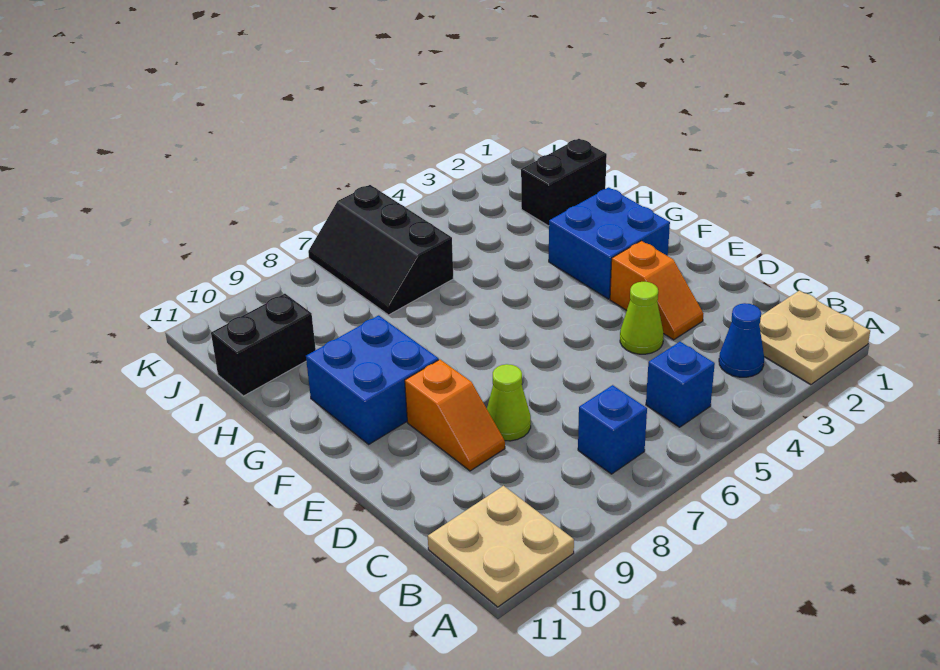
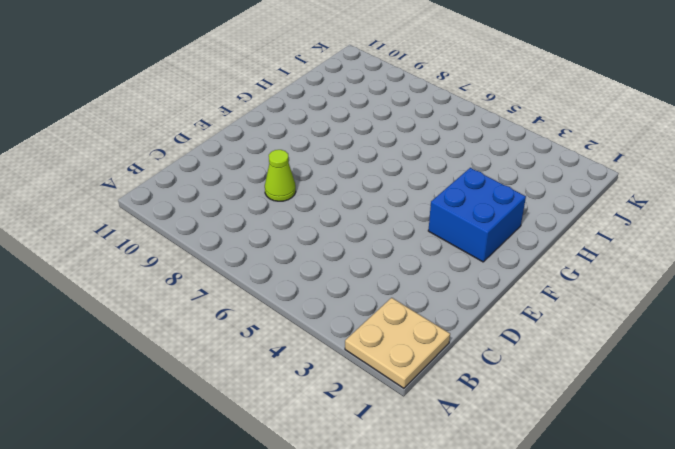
none -> tan 2x2 plate [428,486,574,607]
none -> blue 1x1 cone [719,303,764,377]
none -> blue 1x1 brick [646,342,715,427]

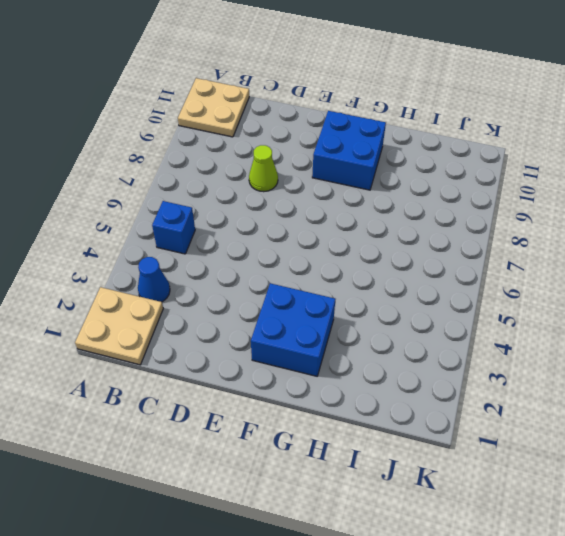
none -> blue 1x1 brick [578,385,647,474]
none -> orange 1x2 slope [610,241,703,340]
none -> lime 1x1 cone [620,282,664,354]

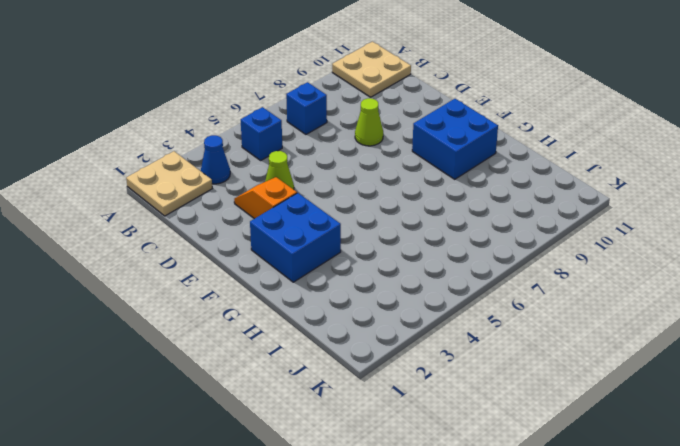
none -> orange 1x2 slope [405,360,505,471]
none -> black 1x2 brick [521,139,607,226]
none -> black 2x3 slope [308,185,453,315]

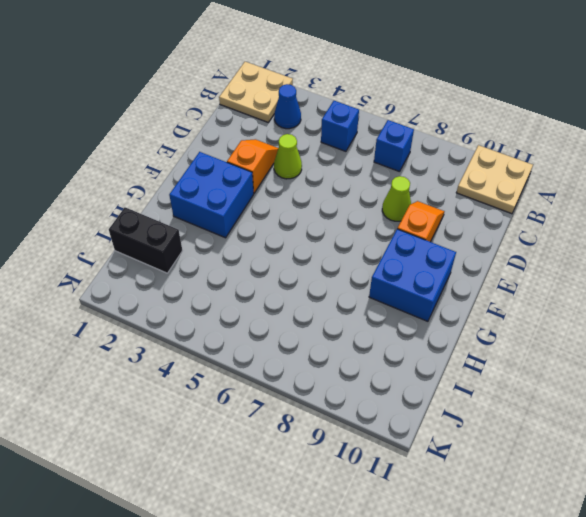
none -> black 2x3 slope [308,185,453,315]
none -> black 1x2 brick [211,294,316,396]

